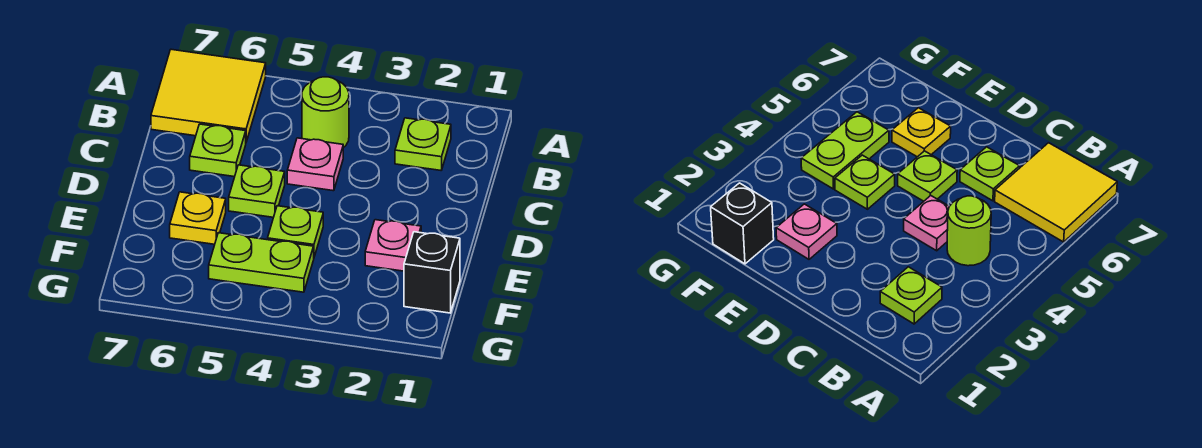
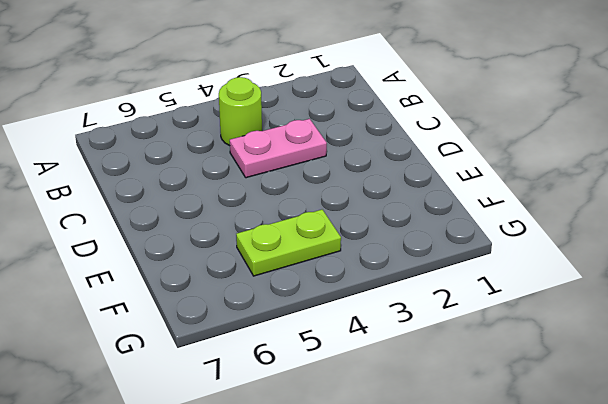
pink 1x2 plate [230,119,327,178] -> pink 1x1 plate [287,138,343,191]
none -> yellow 2x2 tile [151,49,266,142]
none -> lime 1x1 plate [395,118,451,170]

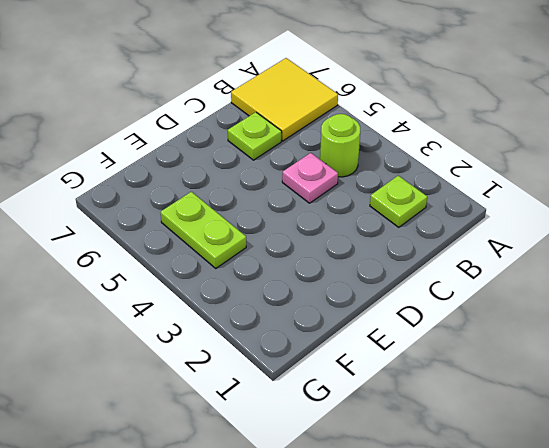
none -> lime 1x1 plate [229,165,285,217]
none -> pink 1x1 plate [365,220,421,271]

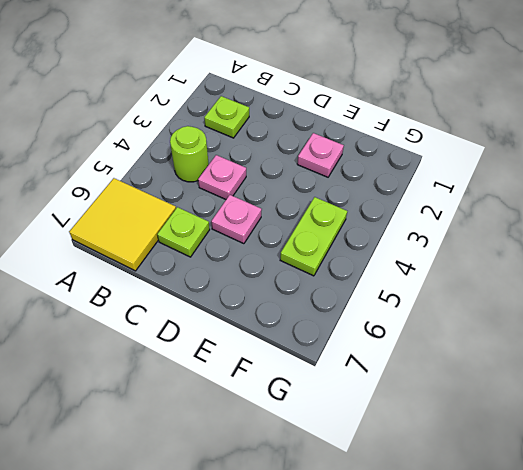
pink 1x1 plate [211,195,262,244] -> lime 1x1 plate [229,165,285,217]
none -> lime 1x1 plate [268,206,323,257]
none -> yellow 1x1 plate [170,192,226,244]

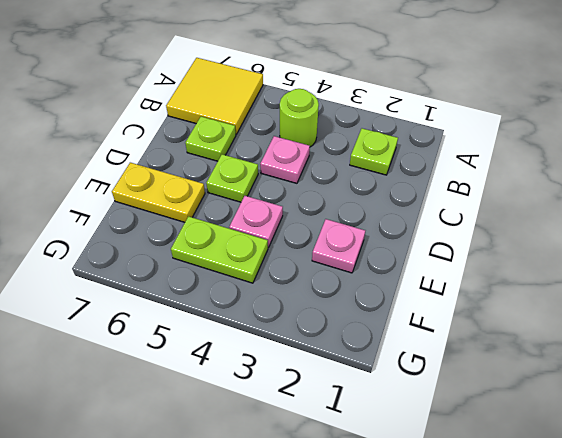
pink 1x1 plate [229,196,283,248] -> lime 1x1 plate [268,206,323,257]
yellow 1x2 plate [112,163,205,222] -> yellow 1x1 plate [170,192,226,244]
none -> black 1x1 brick [404,232,460,313]

